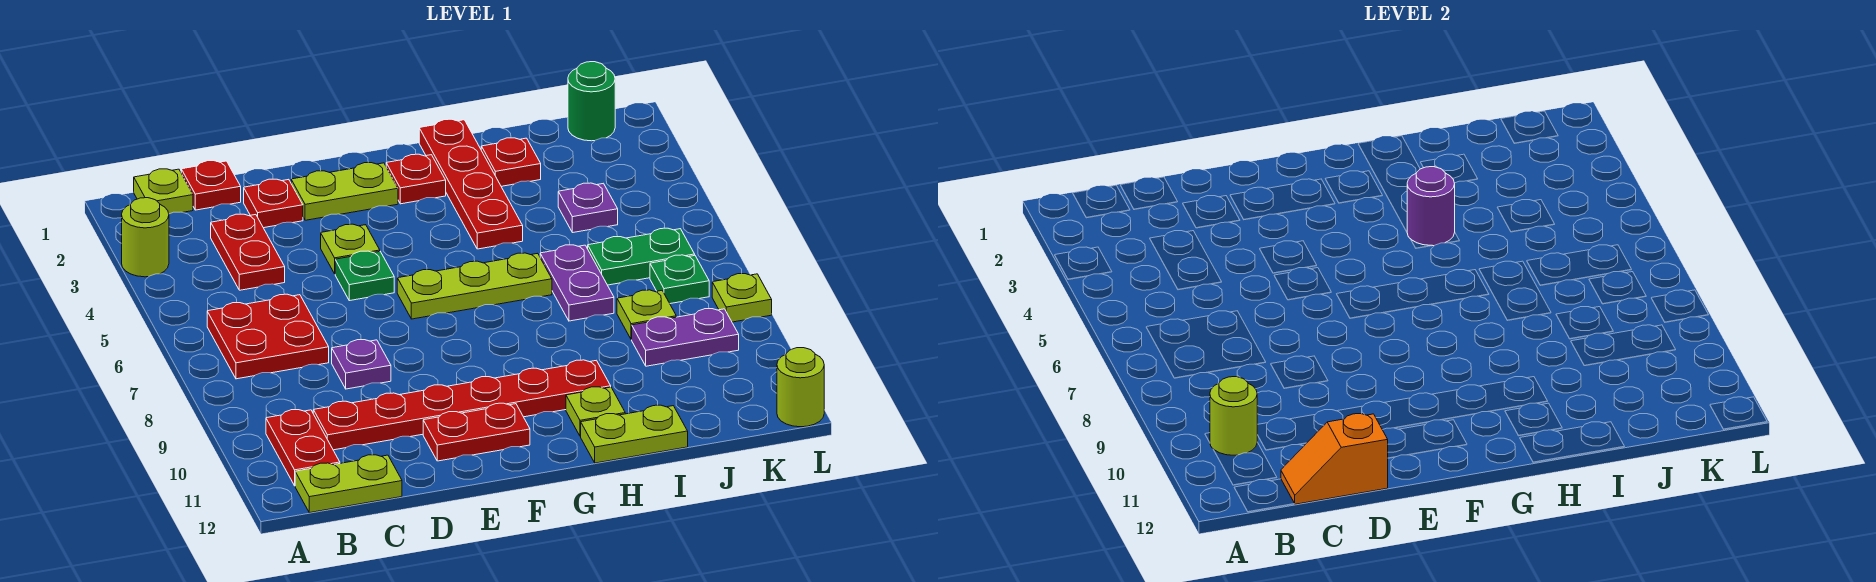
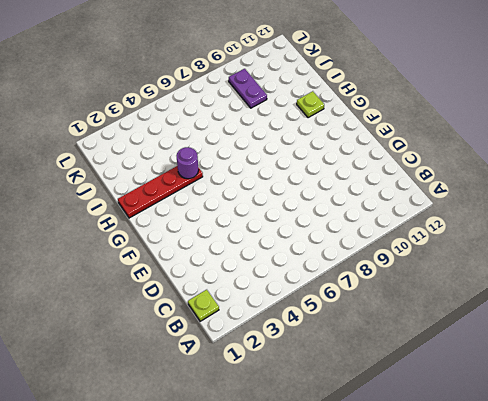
none -> lime 1x1 round brick [122,198,169,277]
none -> red 2x2 plate [207,294,329,379]
none -> red 1x2 plate [266,410,340,486]
none -> lime 1x2 plate [295,455,402,513]

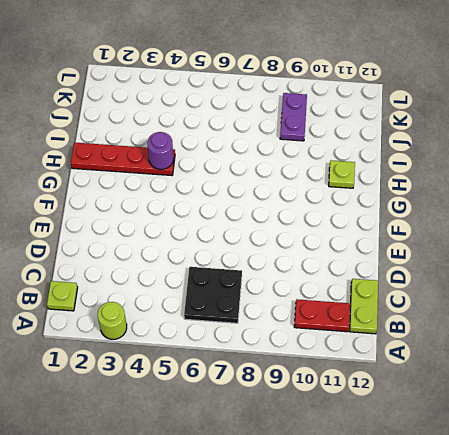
black 2x2 plate [184,267,242,323] -> red 2x2 plate [207,294,329,379]
none -> red 1x1 plate [181,161,241,210]
none -> red 1x2 plate [211,214,285,290]
none -> red 1x6 plate [313,360,611,450]
none -> red 1x1 plate [244,179,303,228]

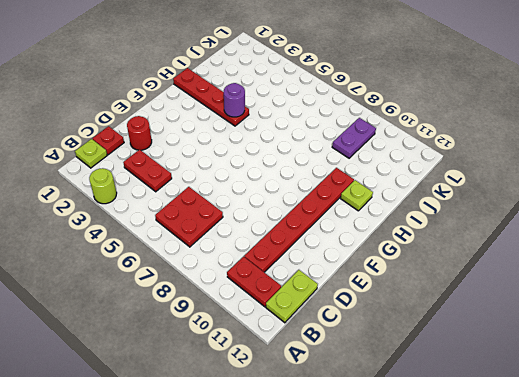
red 1x1 round brick [127,116,152,150] -> red 1x1 plate [244,179,303,228]
none -> purple 1x1 plate [332,340,391,389]
none -> lime 1x2 plate [291,163,398,220]
none -> lime 1x1 plate [321,224,380,274]
none -> green 1x1 plate [335,251,394,301]

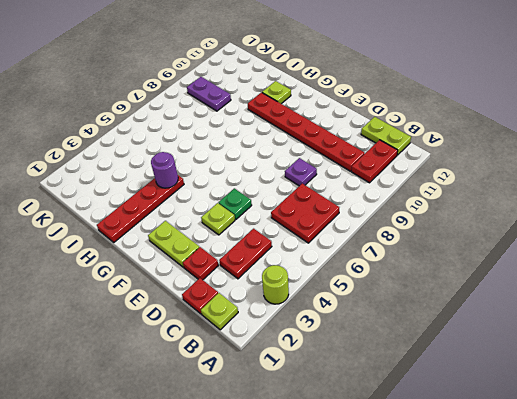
none -> red 1x2 plate [423,403,530,461]
none -> lime 1x3 plate [397,253,552,319]
none -> red 1x1 plate [386,154,446,204]
none -> lime 1x2 plate [581,405,688,463]

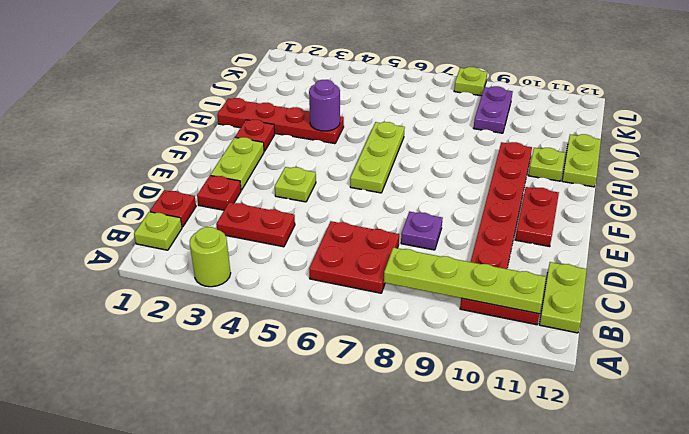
lime 1x4 plate [384,247,546,314] -> lime 1x1 round brick [1210,377,1257,455]
none -> green 1x1 plate [335,251,394,301]
none -> red 1x1 plate [481,138,541,186]
none -> purple 1x2 plate [540,245,614,321]
none -> purple 1x1 plate [558,183,618,233]

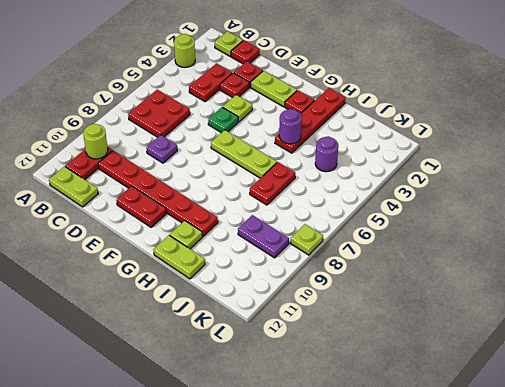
red 1x1 plate [220,73,249,97] -> red 1x1 plate moved to [481,138,541,186]
red 1x2 plate [250,162,295,205] -> purple 1x2 plate [540,245,614,321]
purple 1x1 round brick [315,137,338,172] -> purple 1x1 plate [558,183,618,233]
none -> green 1x2 plate [588,228,695,285]
none -> lime 1x1 plate [617,290,676,340]
none -> green 1x1 round brick [568,62,615,141]
none -> green 1x1 plate [650,255,709,304]

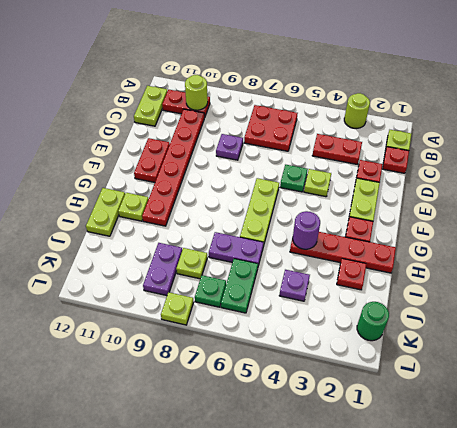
none -> lime 1x1 round brick [777,348,824,427]
none -> orange 1x2 slope [1281,414,1388,504]

